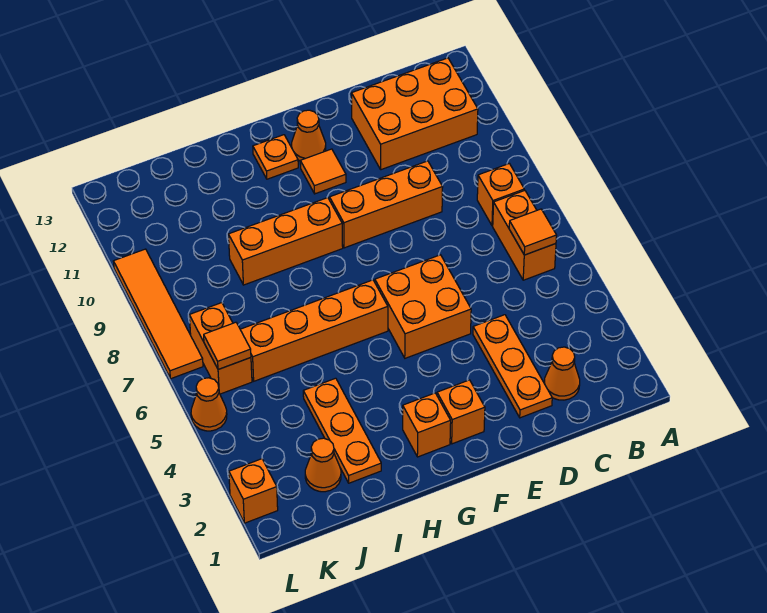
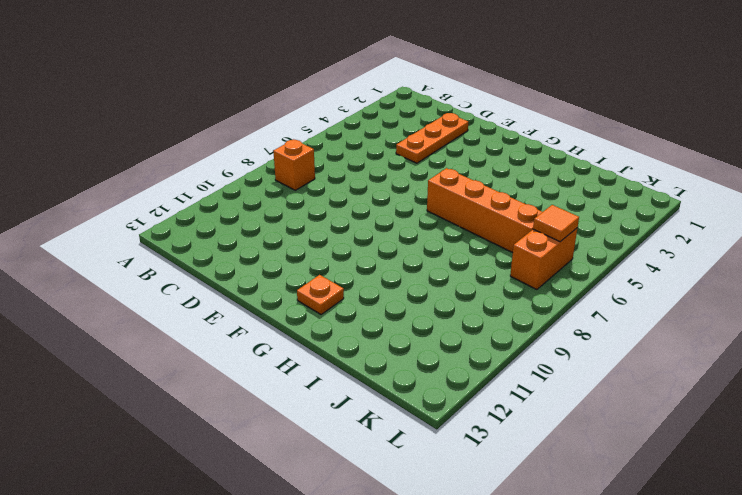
none -> orange 1x2 brick [493,190,556,280]
none -> orange 2x3 brick [351,58,478,170]
none -> orange 1x1 cone [544,347,580,400]

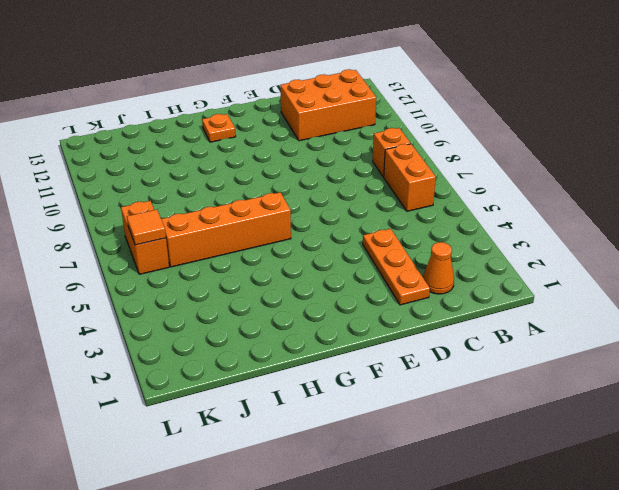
none -> orange 1x3 brick [330,161,443,248]
none -> orange 2x2 brick [375,255,471,358]
none -> orange 1x1 brick [437,380,485,444]

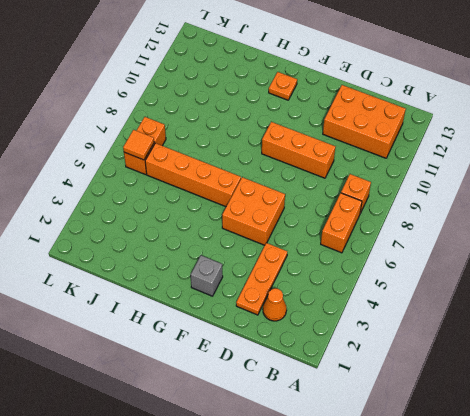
grey 1x1 brick [191,255,223,296] -> orange 1x1 brick [437,380,485,444]
none -> orange 1x1 tile [300,149,346,194]
none -> orange 1x1 cone [292,110,326,161]
none -> orange 1x1 brick [403,393,451,457]

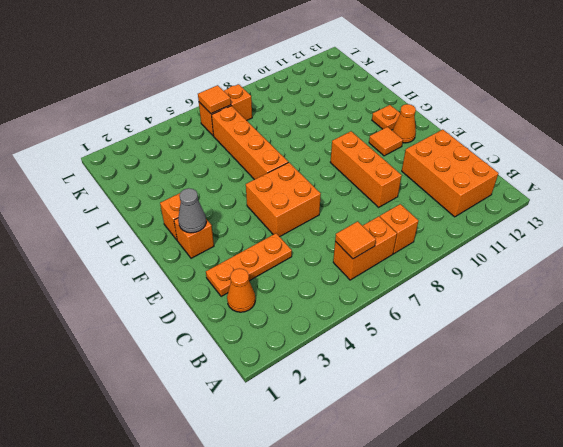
grey 1x1 cone [178,188,206,233] -> none
none -> orange 1x3 brick [228,198,343,285]
none -> orange 1x3 plate [303,378,381,483]
none -> orange 1x1 cone [305,438,341,492]

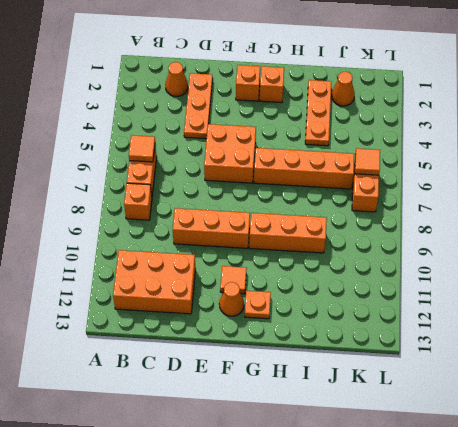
none -> orange 1x1 brick [229,459,278,523]
none -> orange 1x1 cone [191,378,227,431]
none -> orange 1x4 tile [114,249,203,379]

